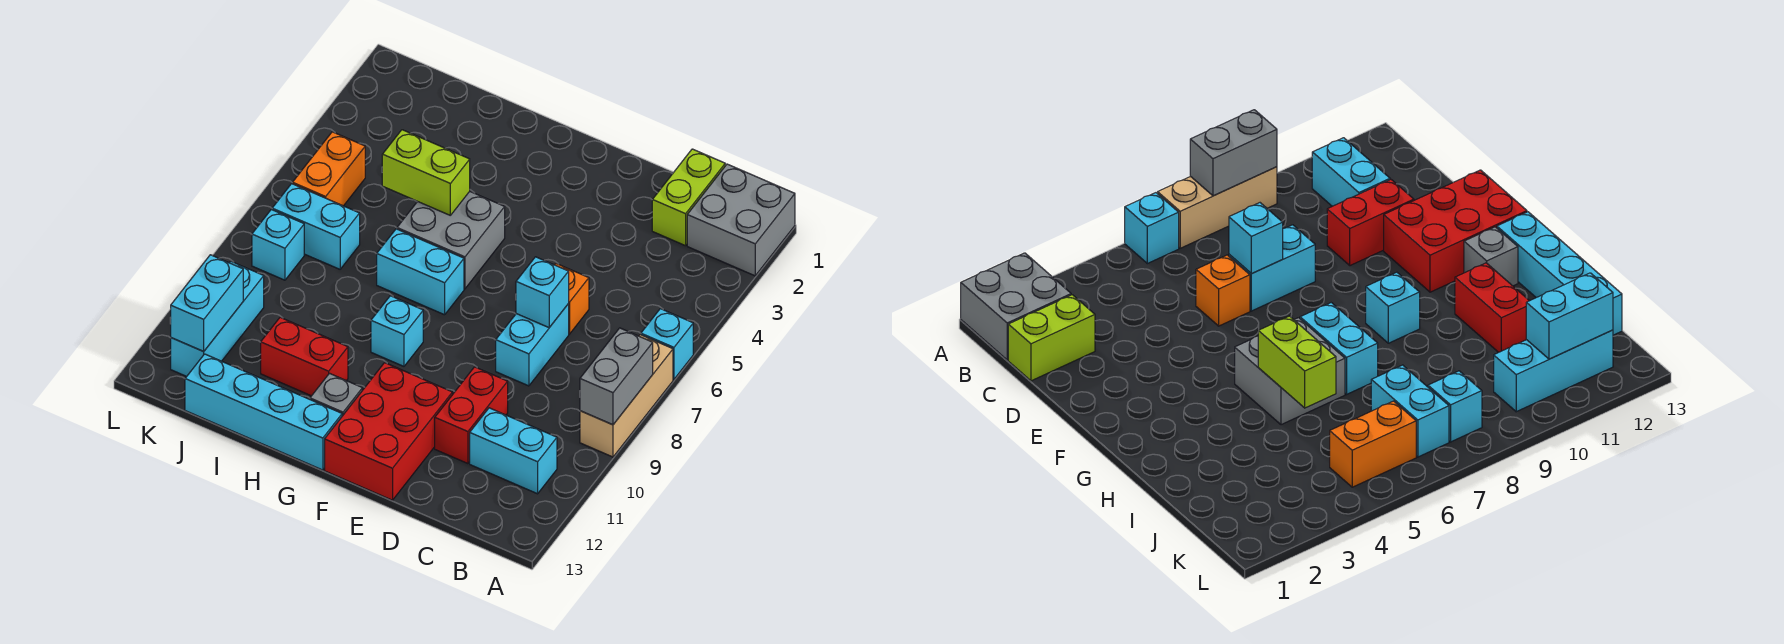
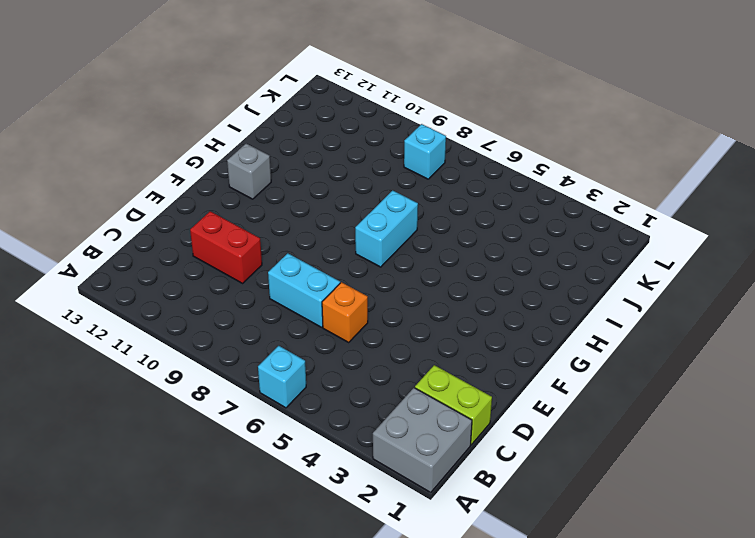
none -> tan 1x3 brick [580,335,673,457]
none -> cyan 1x2 brick [470,408,557,494]
none -> red 2x3 brick [325,363,452,500]

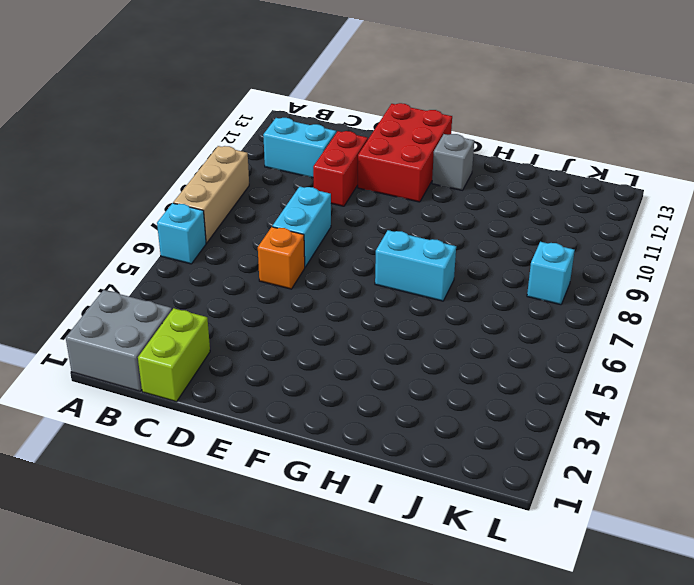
none -> grey 2x2 brick [397,191,505,289]
none -> cyan 1x1 brick [371,296,423,366]
none -> cyan 1x4 brick [185,354,342,470]

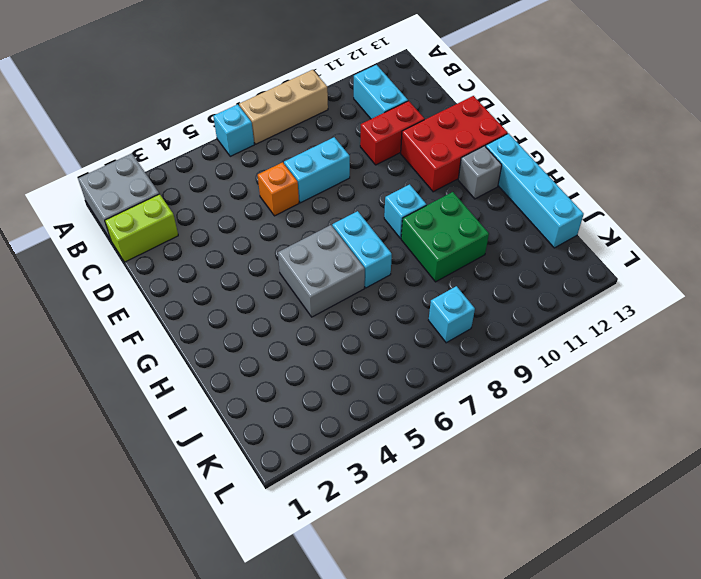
green 2x2 brick [401,192,489,282] -> none
none -> red 1x2 brick [261,317,348,396]
none -> cyan 1x2 brick [272,184,360,269]
none -> orange 1x2 brick [292,132,365,206]

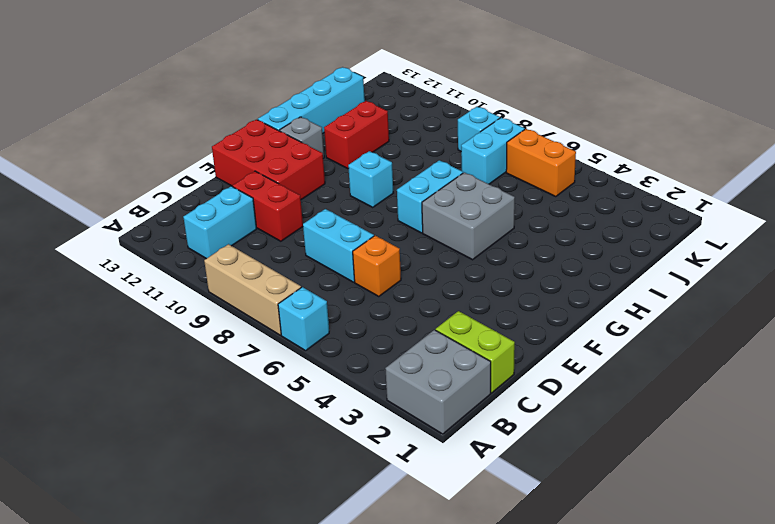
none -> cyan 1x3 brick [171,261,264,376]
none -> grey 1x2 brick [580,328,653,425]
none -> cyan 1x1 brick [516,257,569,327]

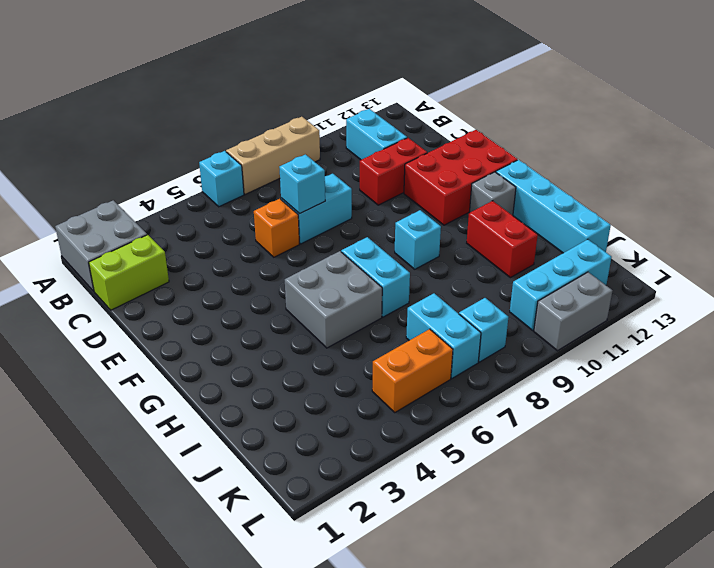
grey 1x2 brick [534,272,612,351] -> grey 1x2 brick moved to [580,328,653,425]
none -> lime 1x2 brick [382,130,470,215]
none -> cyan 1x2 brick [170,255,243,351]

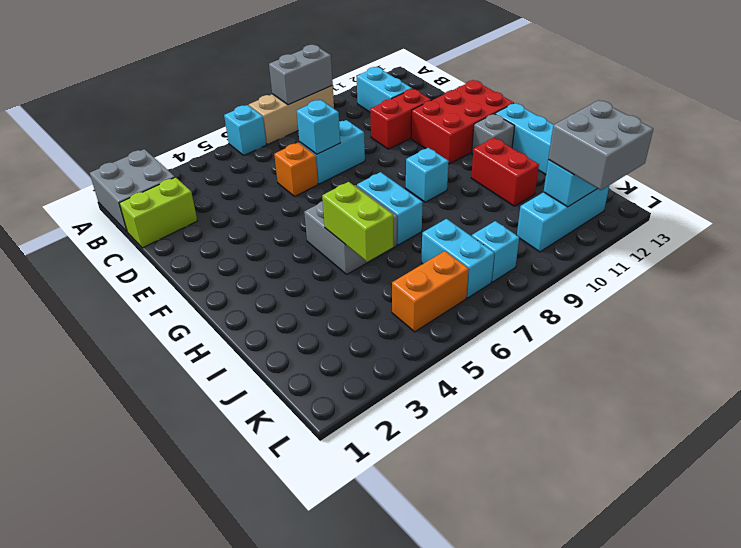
grey 2x2 brick [548,100,653,190] -> none

